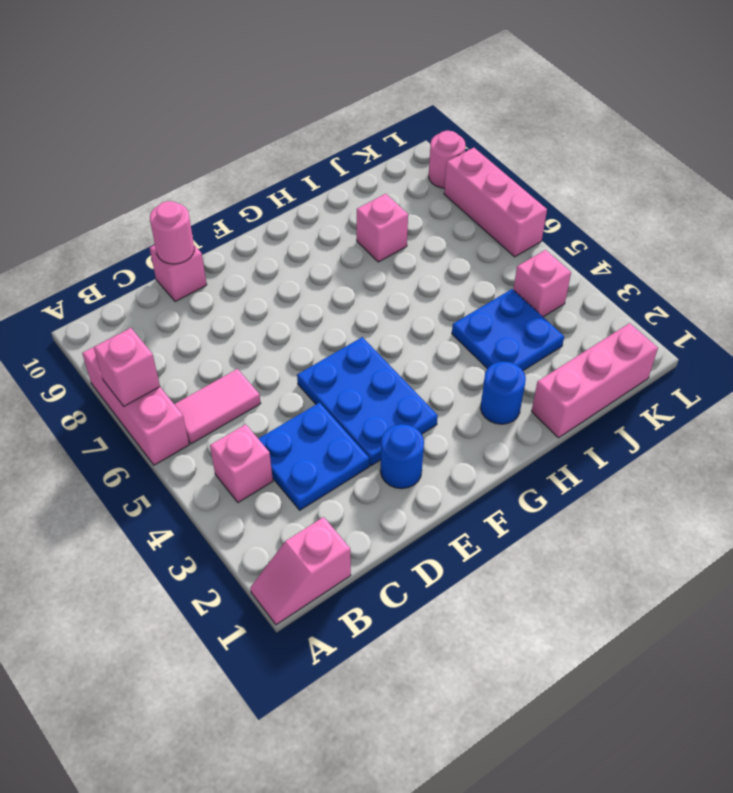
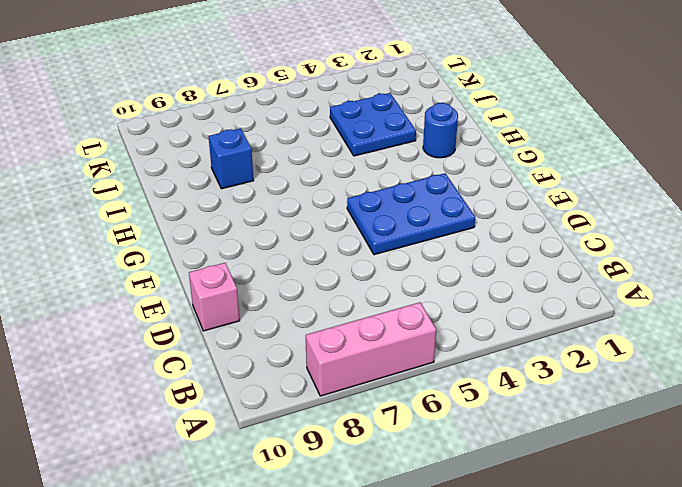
blue 1x1 brick [209,128,254,189] -> pink 1x1 brick [357,194,408,262]
none -> pink 1x2 slope [250,517,351,625]
none -> pink 1x1 brick [210,424,273,502]
none -> pink 1x2 tile [174,369,261,444]

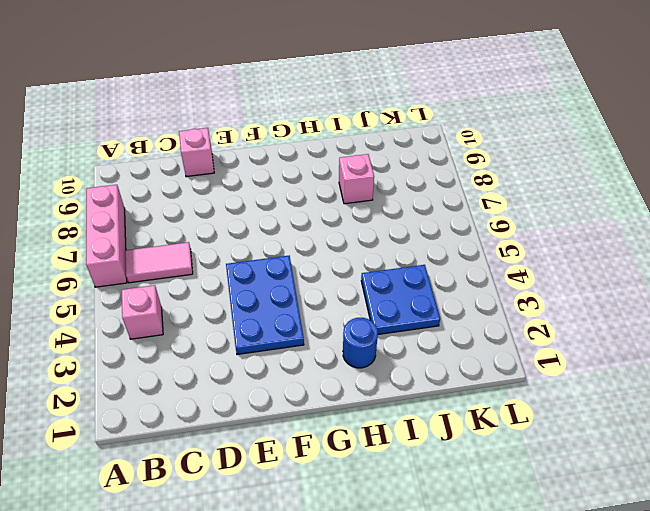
none -> pink 1x2 slope [250,517,351,625]
none -> blue 2x2 plate [258,403,369,510]
none -> blue 1x1 round brick [380,424,424,489]

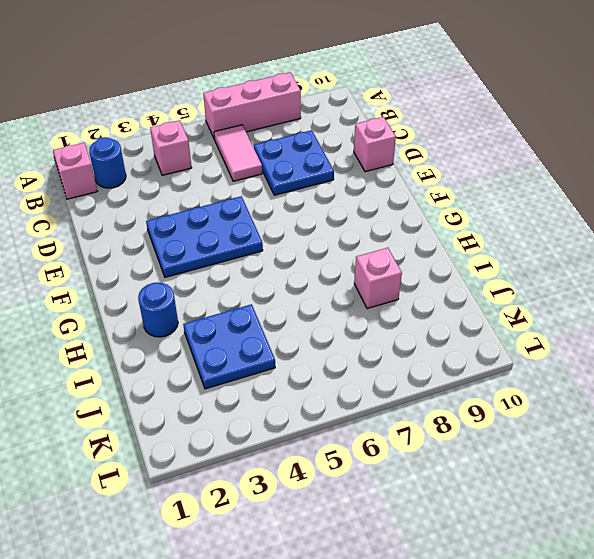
blue 1x1 round brick [89,137,126,188] -> blue 1x1 round brick moved to [380,424,424,489]
blue 2x2 plate [254,130,334,195] -> blue 2x2 plate moved to [258,403,369,510]
none -> pink 1x3 brick [531,323,658,438]
none -> pink 1x1 brick [513,250,571,317]
none -> pink 1x3 brick [444,148,547,257]

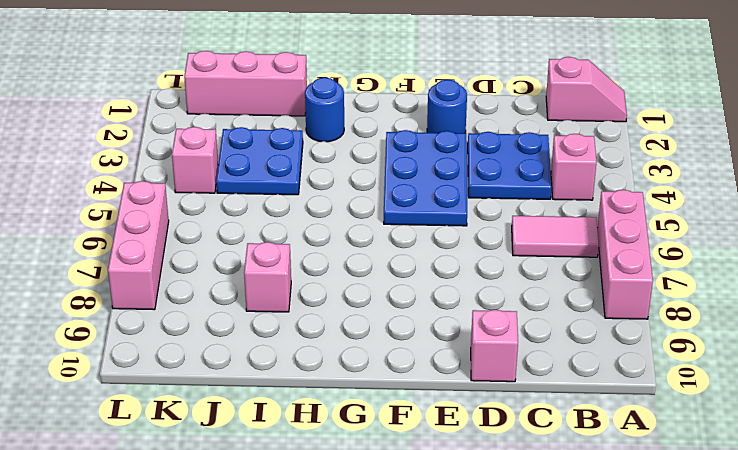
none -> pink 1x1 round brick [429,131,465,188]
none -> pink 1x1 brick [94,328,160,406]
none -> pink 1x1 round brick [150,201,194,264]

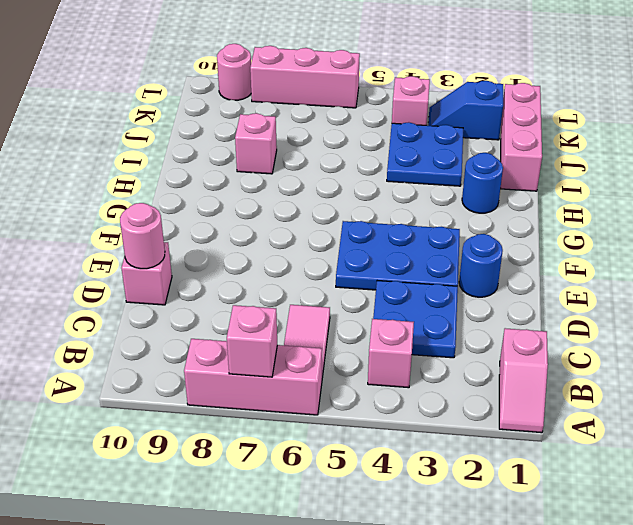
blue 1x2 slope [428,81,503,140] -> none

